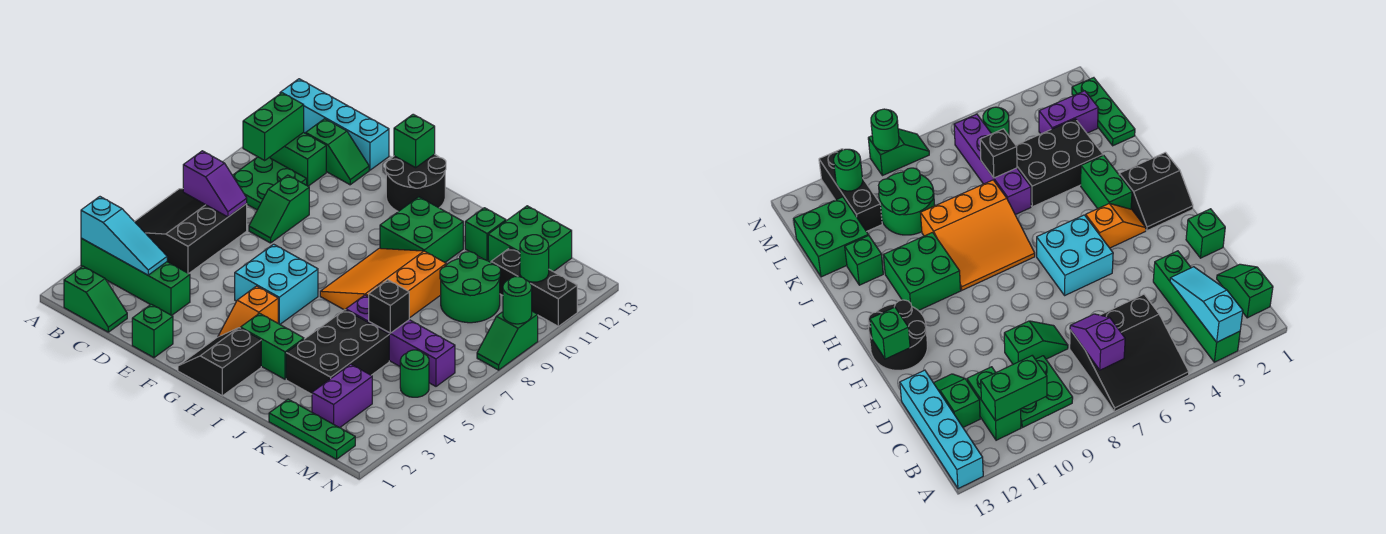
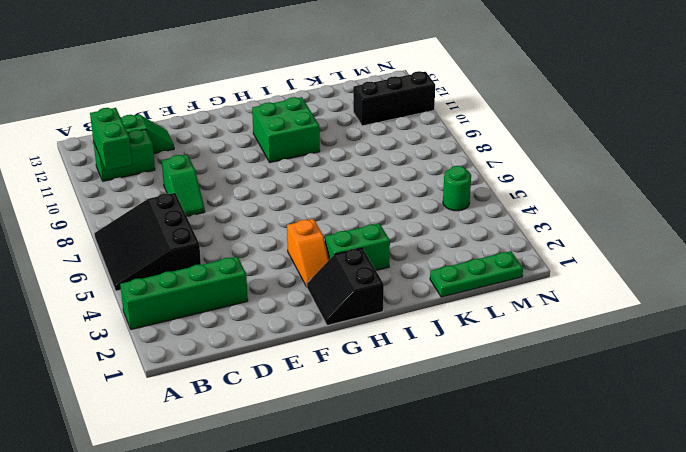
none -> cyan 1x4 brick [280,79,389,170]
none -> green 1x2 slope [64,266,127,332]
none -> green 2x2 plate [232,157,307,210]
none -> green 1x1 brick [132,304,173,358]

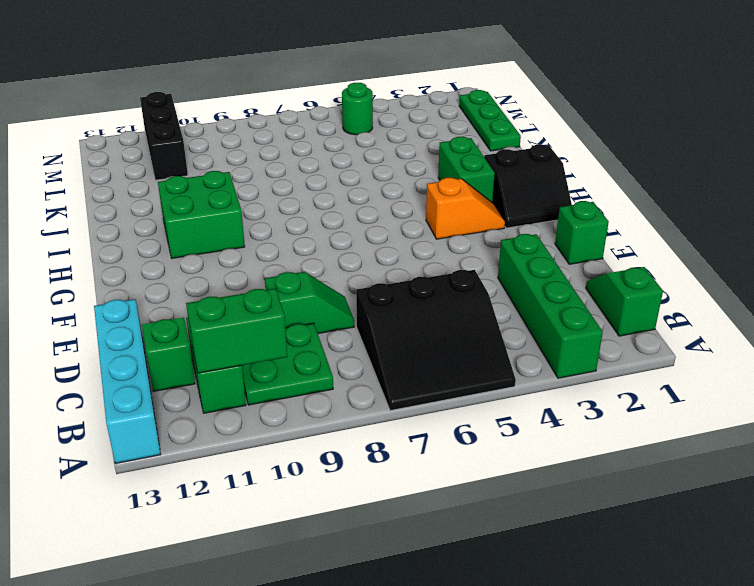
none -> cyan 2x2 brick [235,244,318,324]
none -> black 2x2 round brick [386,154,446,212]
none -> orange 3x3 slope [320,248,446,318]
none -> black 2x3 brick [286,310,389,394]

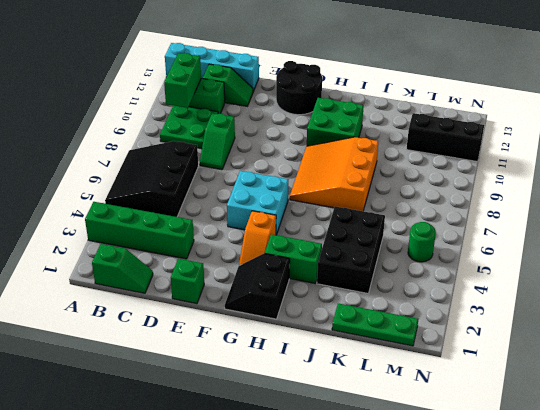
none -> purple 1x4 brick [346,295,455,386]
none -> green 1x1 brick [465,208,506,261]
none -> green 2x2 round brick [440,252,500,323]
none -> green 2x2 brick [488,206,572,272]

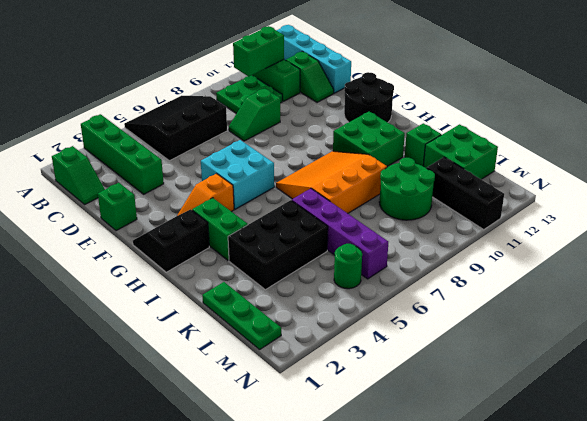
none -> purple 1x2 brick [312,364,372,428]
none -> green 1x2 slope [477,311,538,370]
none -> cyan 1x3 slope [81,197,167,275]
none -> purple 1x2 slope [183,151,247,217]

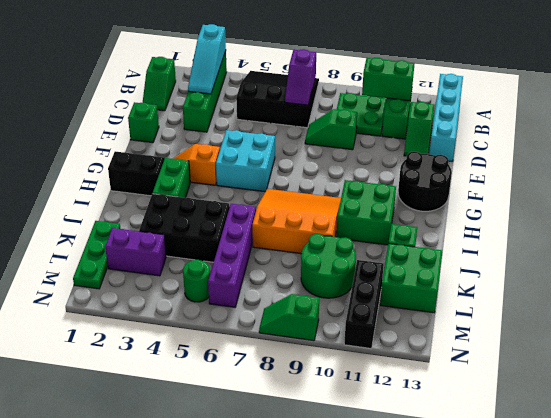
none -> green 1x1 brick [394,114,435,168]
none -> black 1x1 brick [369,280,409,333]
none -> green 1x1 round brick [520,235,549,282]
none -> green 1x1 round brick [503,277,532,324]

